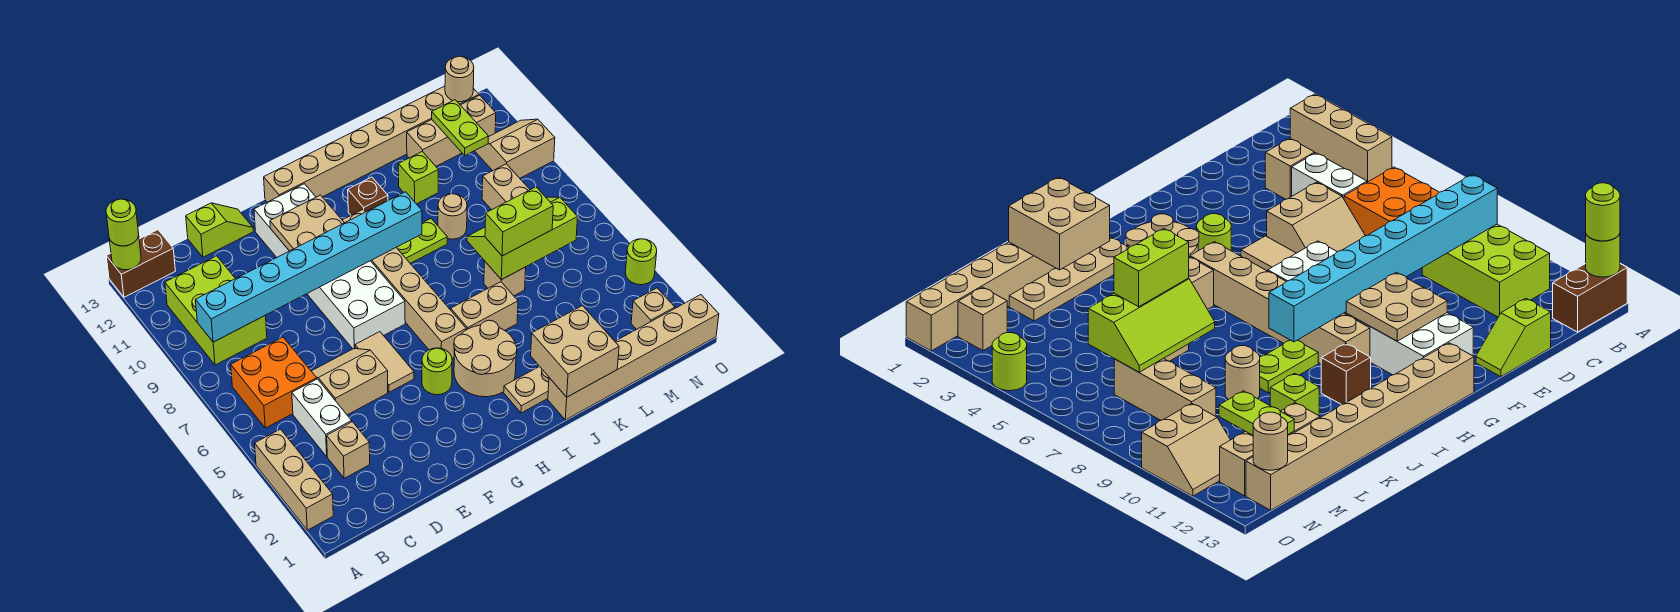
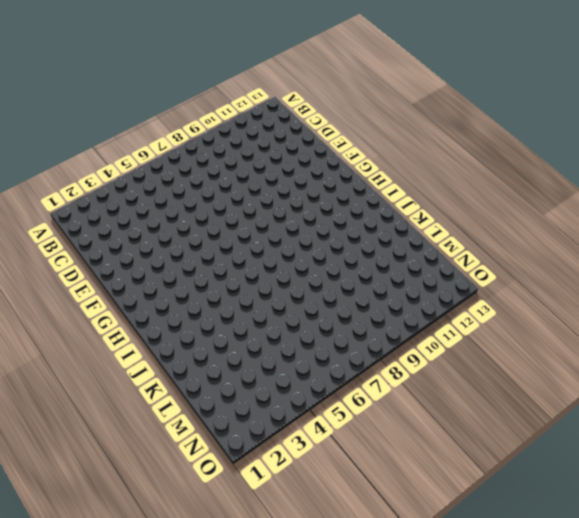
none -> tan 1x3 brick [255,429,333,530]
none -> brown 1x2 brick [106,230,175,297]
none -> orange 2x2 brick [231,337,317,428]
none -> lime 2x3 brick [165,256,267,365]

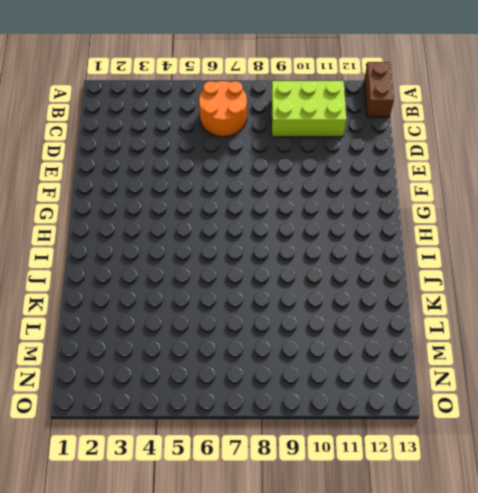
orange 2x2 round brick [199,81,247,137] -> orange 2x2 brick [231,337,317,428]
none -> tan 1x3 brick [255,429,333,530]
none -> tan 1x1 brick [327,422,370,478]
none -> white 1x2 brick [292,379,352,456]
none -> tan 2x2 slope [311,349,388,415]

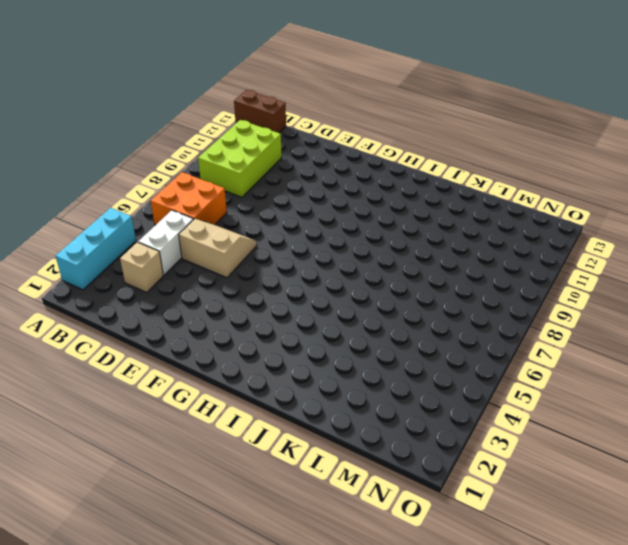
cyan 1x3 brick [56,208,136,290] -> tan 1x3 brick [255,429,333,530]
none -> lime 1x2 slope [186,203,253,257]
none -> tan 1x2 tile [355,332,414,392]
none -> white 2x6 brick [254,184,405,349]
none -> lime 1x1 round brick [422,348,452,395]

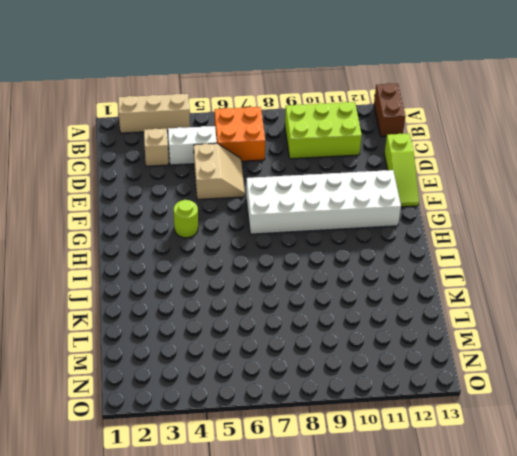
lime 1x3 slope [384,134,419,207] -> lime 1x2 slope [186,203,253,257]
none -> tan 1x2 tile [355,332,414,392]
none -> tan 1x8 brick [264,86,479,202]
none -> tan 2x2 round brick [454,320,517,397]
none -> tan 1x6 brick [342,210,466,359]

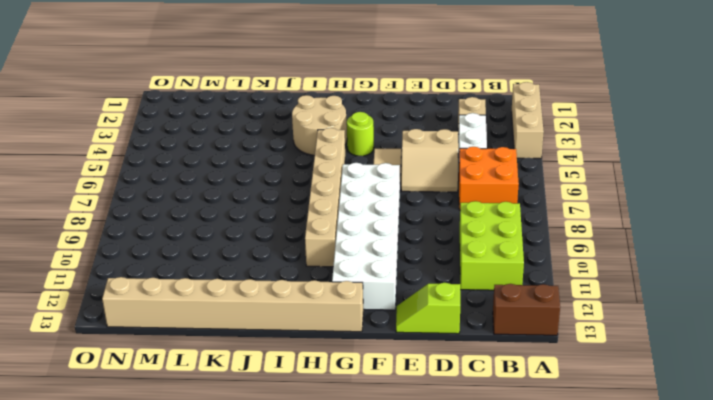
none -> tan 1x4 plate [504,335,612,413]
none -> tan 1x2 brick [451,282,518,330]
none -> lime 1x2 plate [396,219,447,263]
none -> brown 1x1 brick [348,177,388,215]

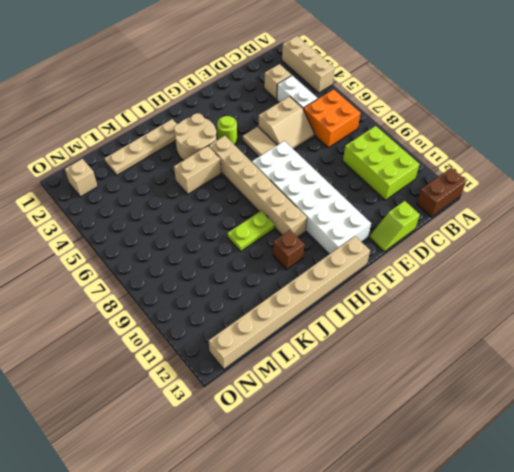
none -> tan 1x6 brick [548,295,719,420]
none -> tan 1x1 brick [484,261,526,296]
none -> tan 1x1 round brick [438,194,467,239]
none -> lime 1x1 brick [398,152,438,204]

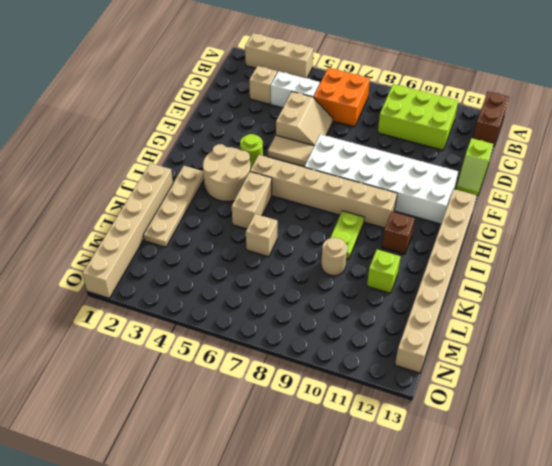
none -> tan 1x3 brick [407,95,496,166]
none -> tan 1x3 brick [482,164,530,210]
none -> tan 1x1 brick [631,288,675,330]
none -> tan 2x2 slope [475,119,555,178]

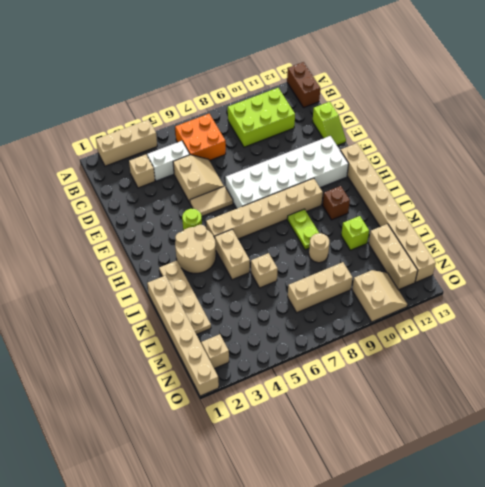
none -> lime 1x1 round brick [625,239,657,285]
none -> lime 1x1 round brick [109,236,141,270]
none -> cyan 1x8 brick [196,192,422,342]
none -> tan 2x2 plate [270,195,344,251]

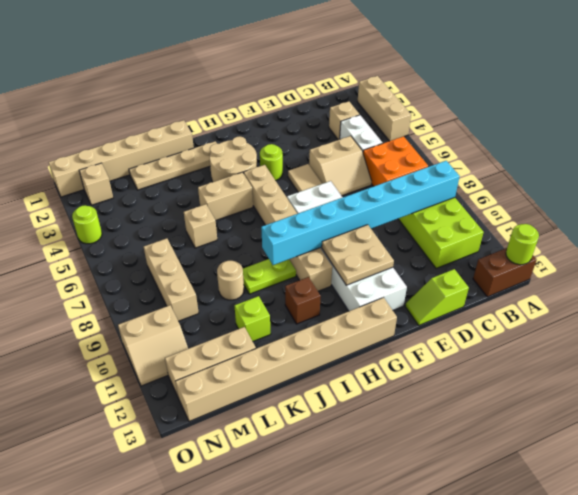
none -> tan 2x2 brick [531,306,619,397]
none -> lime 2x3 slope [467,197,578,280]
none -> lime 1x2 plate [432,100,489,155]
none -> tan 1x1 round brick [445,56,474,102]

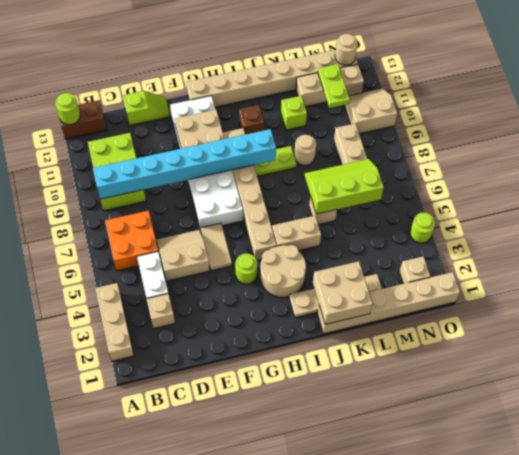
none -> lime 1x1 round brick [106,199,139,246]
none -> lime 1x2 brick [485,187,553,256]

